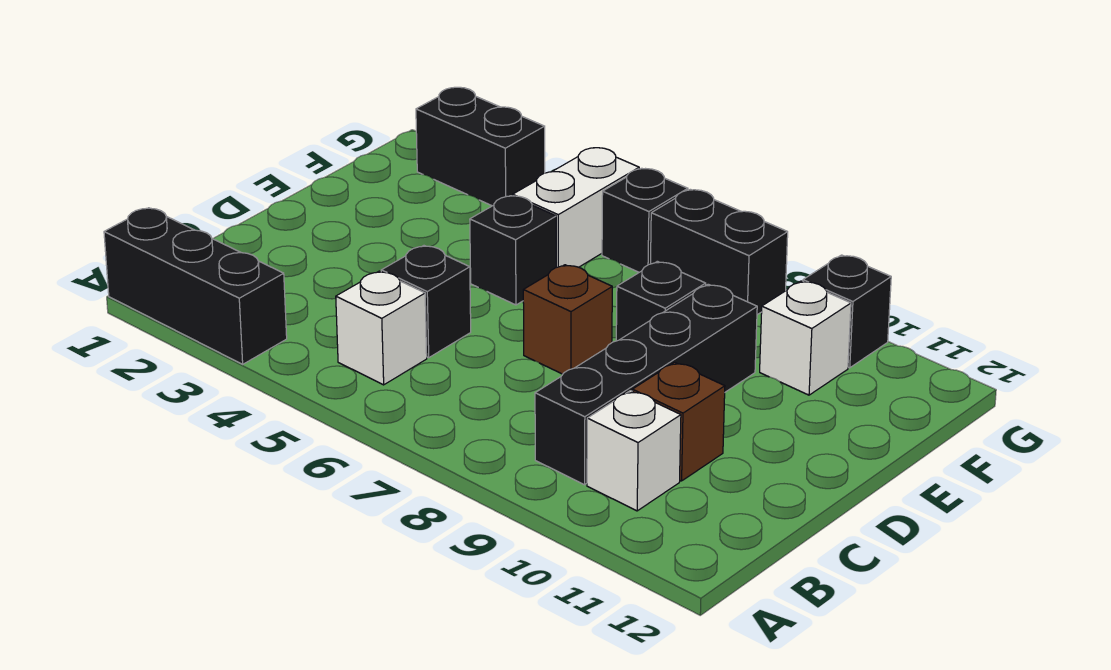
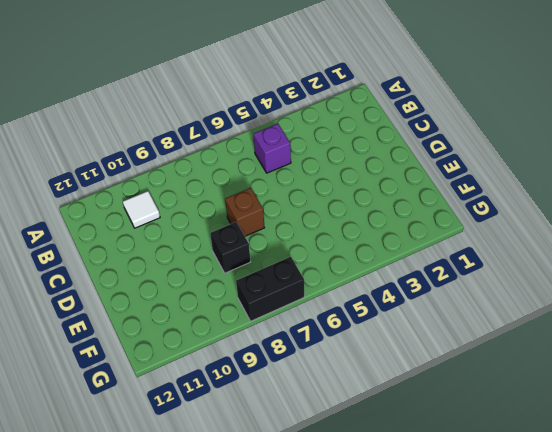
purple 1x1 brick [254,124,291,173] -> white 1x1 brick [336,271,427,385]
white 1x1 tile [123,191,160,228] -> white 1x1 brick [587,391,681,511]
none -> black 1x3 brick [104,208,287,364]
none -> black 1x4 brick [535,284,757,485]
none -> black 1x1 brick [381,246,471,358]

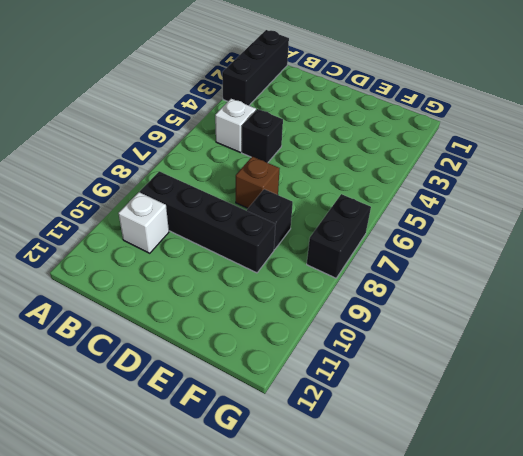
none -> brown 1x1 brick [632,362,725,481]
none -> black 1x1 brick [470,196,556,305]
none -> white 1x2 brick [513,148,639,267]

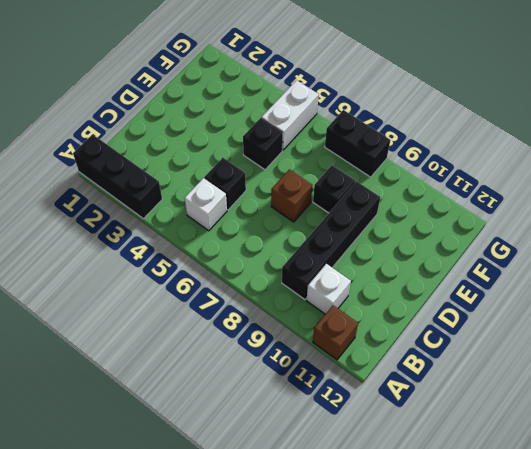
brown 1x1 brick [313,305,358,360] -> brown 1x1 brick moved to [632,362,725,481]
none -> white 1x1 brick [760,281,851,395]
none -> black 1x2 brick [416,87,545,206]
none -> black 1x1 brick [602,168,688,272]

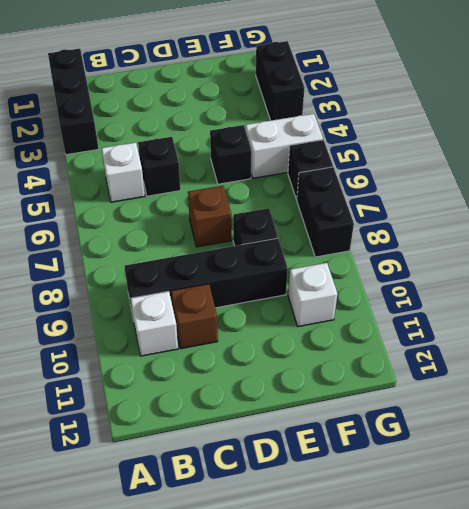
none -> black 1x1 brick [803,255,891,368]

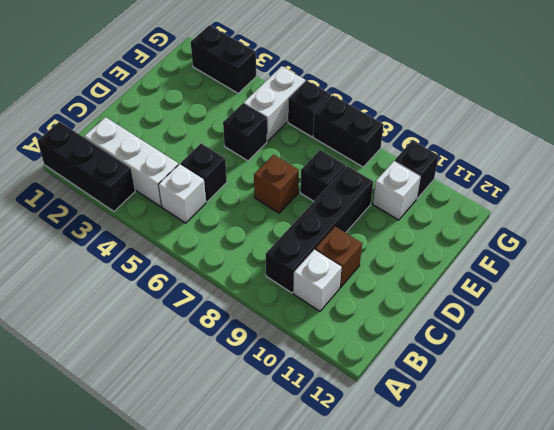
white 1x3 brick [84,117,178,206] -> none

